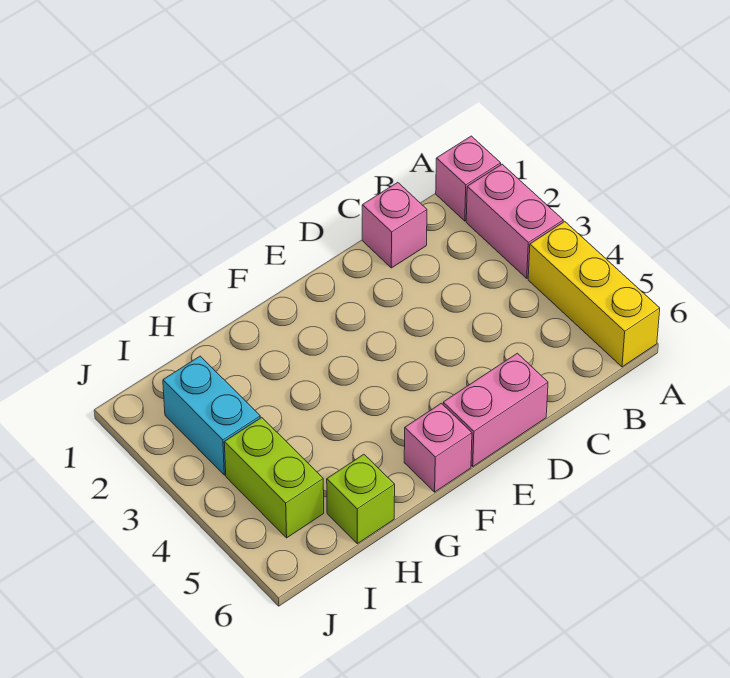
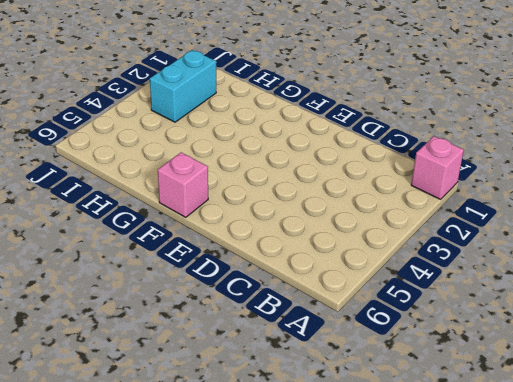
none -> pink 1x2 brick [466,164,563,278]
none -> yellow 1x3 brick [528,222,660,367]

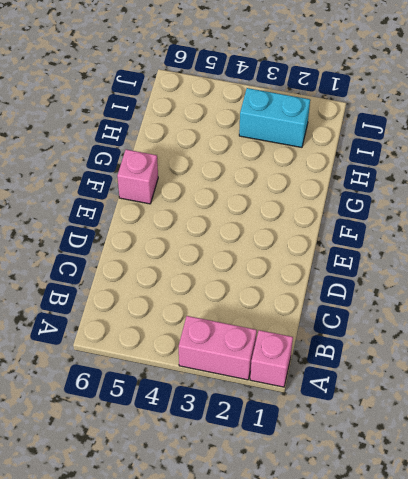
none -> yellow 1x3 brick [528,222,660,367]
none -> pink 1x1 brick [362,182,427,268]

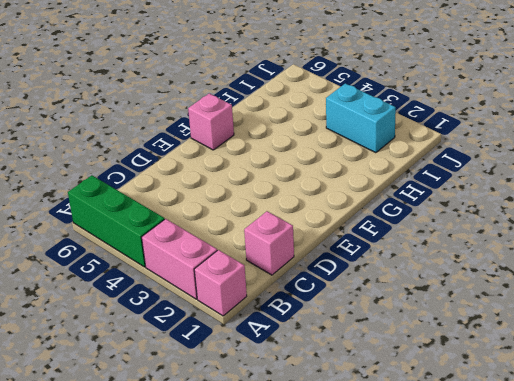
green 1x3 brick [68,175,165,267] -> yellow 1x3 brick [528,222,660,367]
none -> pink 1x2 brick [443,353,548,466]
none -> lime 1x1 brick [327,455,395,544]

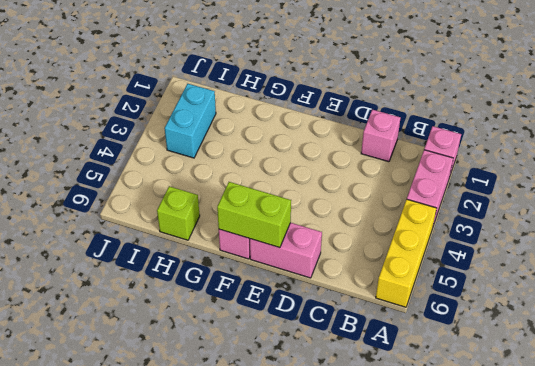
lime 1x2 brick [217,182,291,248] -> lime 1x2 brick turned to [224,418,324,538]

